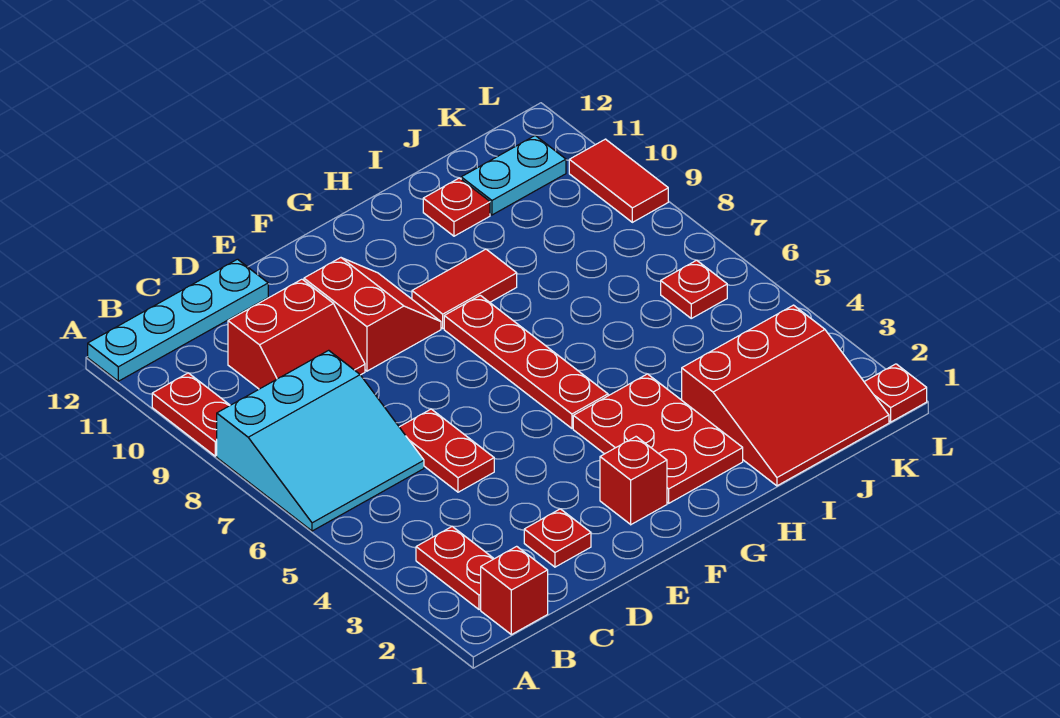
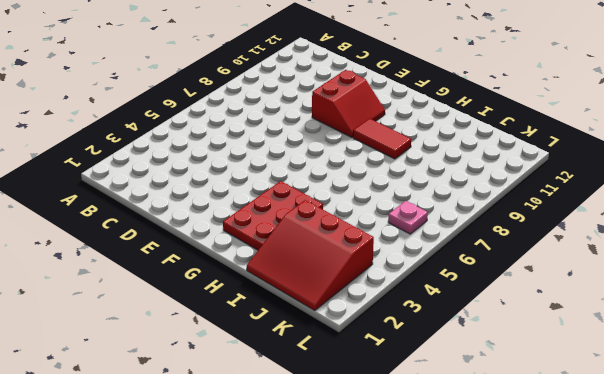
pink 1x1 plate [388,201,428,234] -> red 1x1 plate [661,260,727,318]
none -> cyan 3x3 slope [217,350,424,531]
none -> red 1x2 plate [152,373,230,456]
none -> cyan 1x4 plate [88,259,268,381]

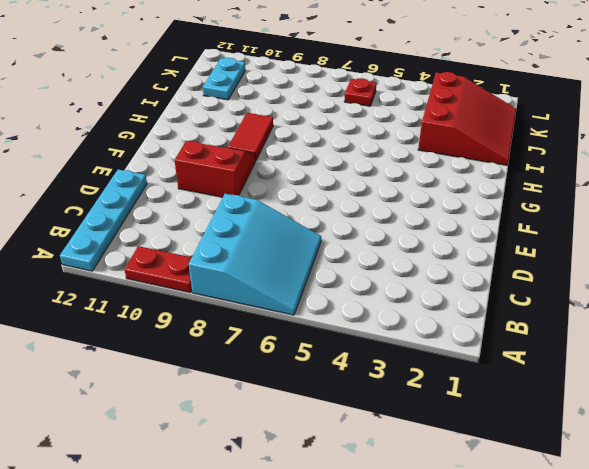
none -> red 1x1 brick [481,546,548,635]
none -> red 1x2 plate [416,526,494,610]
none -> red 2x2 slope [228,279,365,389]

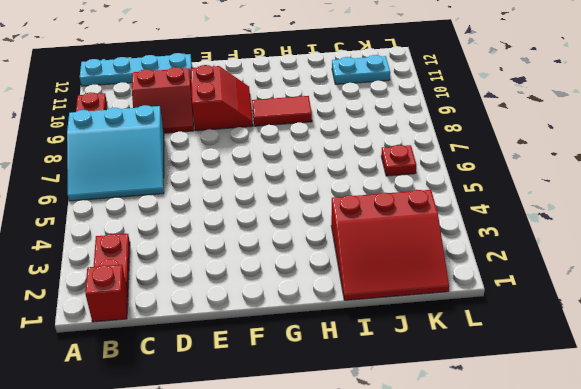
none -> red 1x1 plate [524,509,591,567]
none -> red 1x2 plate [400,409,494,492]
none -> red 1x1 brick [600,437,667,525]

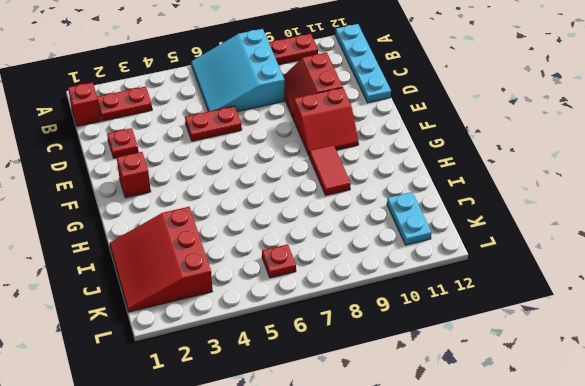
none -> red 2x3 plate [573,374,743,503]
none -> red 1x4 plate [444,295,608,428]
none -> red 1x1 plate [423,178,490,236]

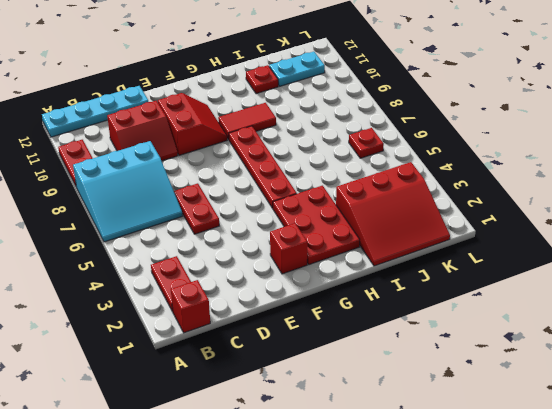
none -> red 1x1 plate [524,509,591,567]
none -> red 1x1 plate [864,364,927,422]
none -> red 1x2 tile [569,139,668,222]

